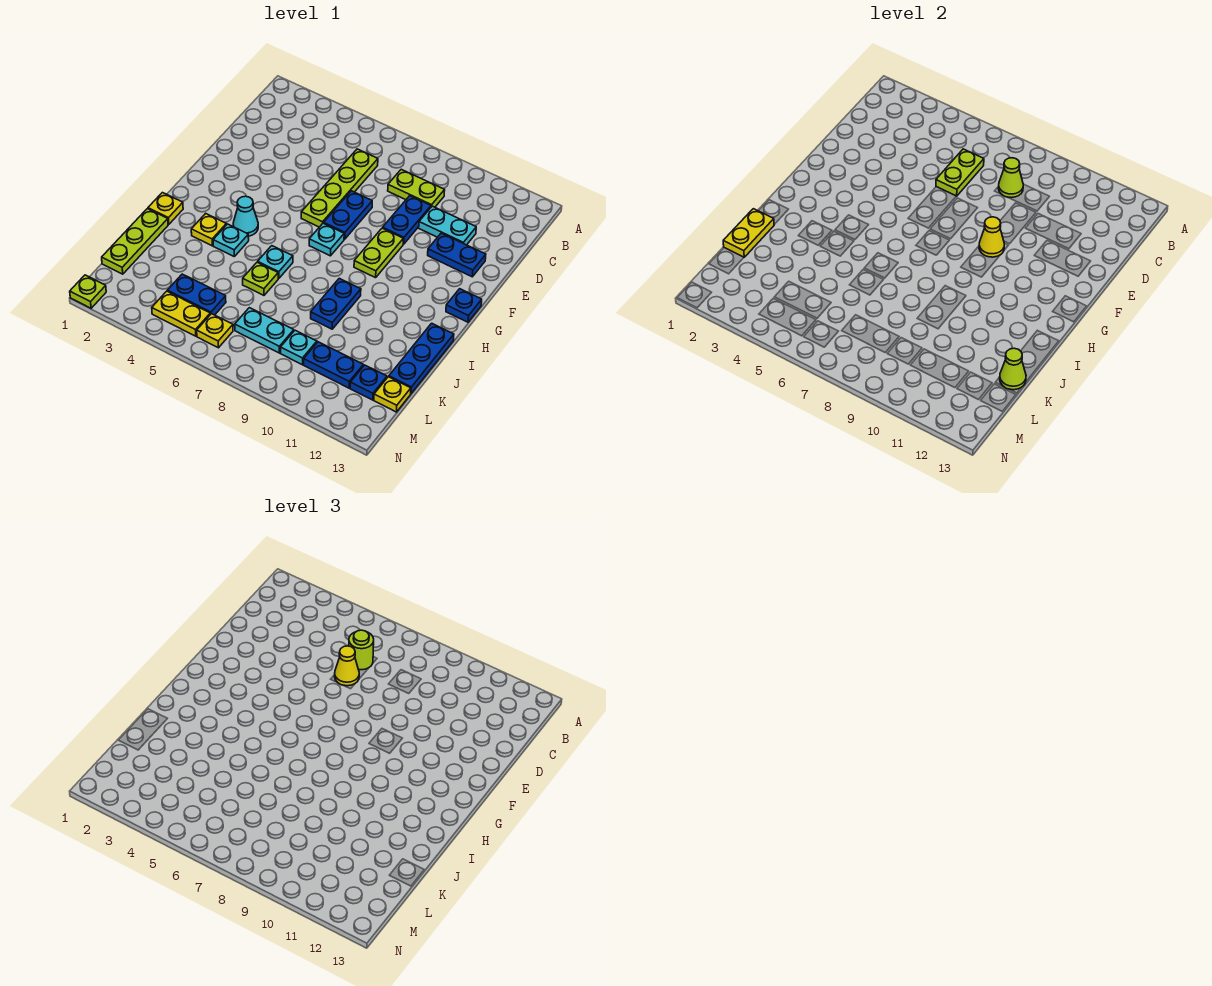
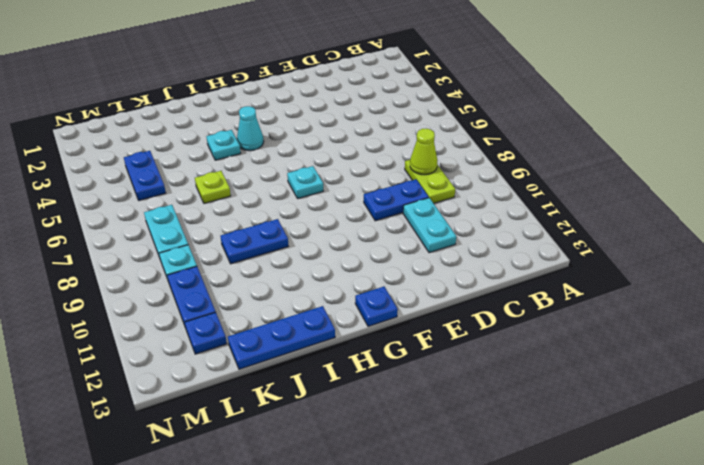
none -> lime 1x4 plate [301,149,378,227]
none -> blue 1x2 plate [324,191,372,239]
none -> blue 1x2 plate [428,233,486,277]
none -> lime 1x2 plate [354,228,403,278]

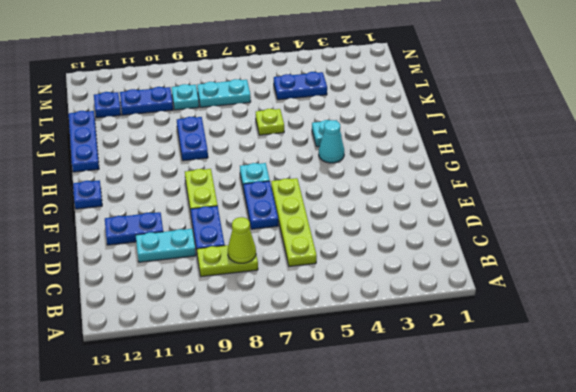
none -> yellow 1x1 plate [148,193,183,224]
none -> yellow 1x1 plate [191,213,226,246]
none -> cyan 1x1 plate [258,246,293,278]
none -> lime 1x3 plate [102,209,168,274]

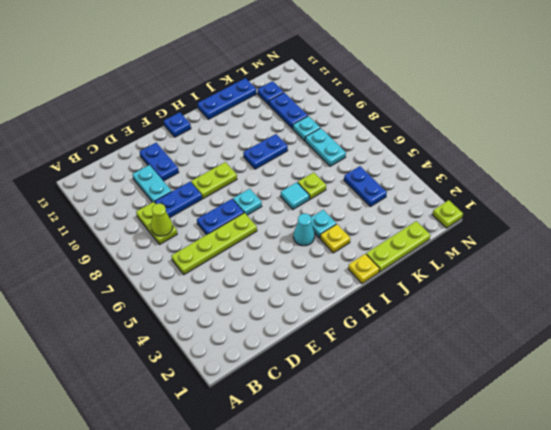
cyan 1x1 tile [281,182,309,209] -> cyan 1x1 plate [258,246,293,278]
none -> yellow 1x1 plate [374,377,411,412]
none -> yellow 1x2 plate [152,291,210,336]
none -> yellow 1x1 plate [197,314,233,348]
none -> lime 1x2 plate [936,149,984,196]

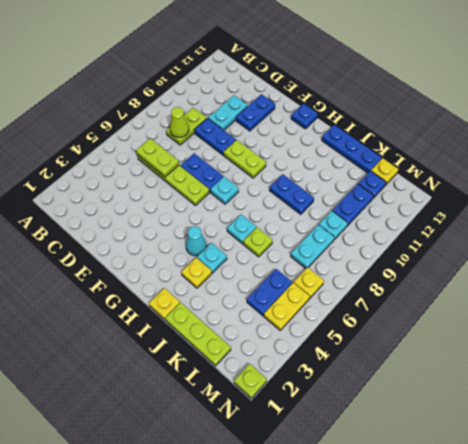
none -> yellow 1x1 cone [979,217,1004,257]
none -> yellow 1x2 plate [723,209,774,257]
none -> lime 1x1 cone [1000,348,1026,390]
none -> lime 1x1 round brick [349,630,374,670]

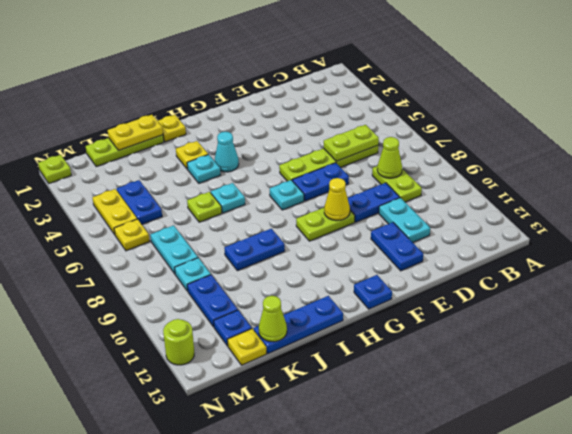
lime 1x1 round brick [163,319,194,365] -> lime 1x1 round brick moved to [349,630,374,670]
none -> yellow 1x1 cone [335,646,359,686]

